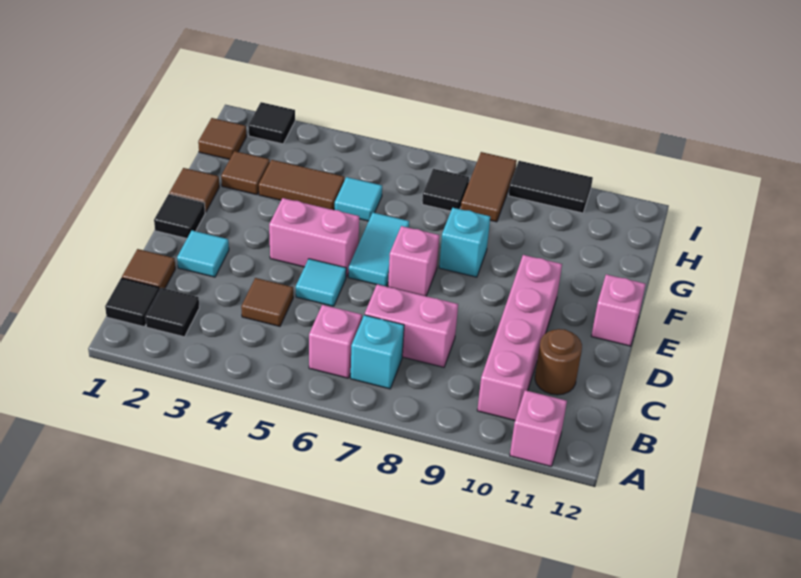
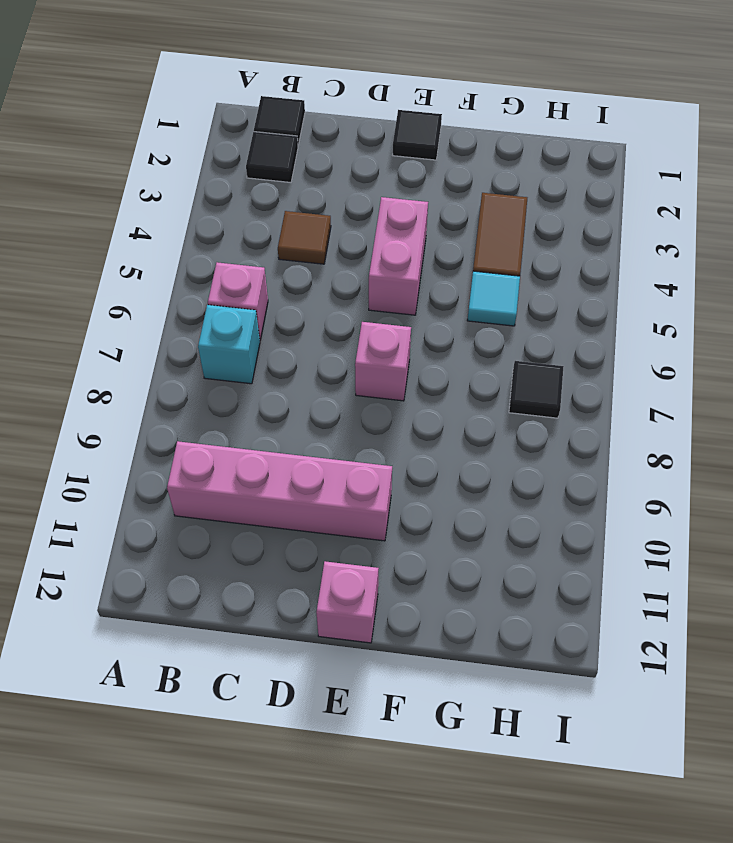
none -> pink 1x1 brick [510,390,567,467]
none -> brown 1x1 tile [122,249,175,290]
none -> pink 1x2 brick [365,284,458,367]

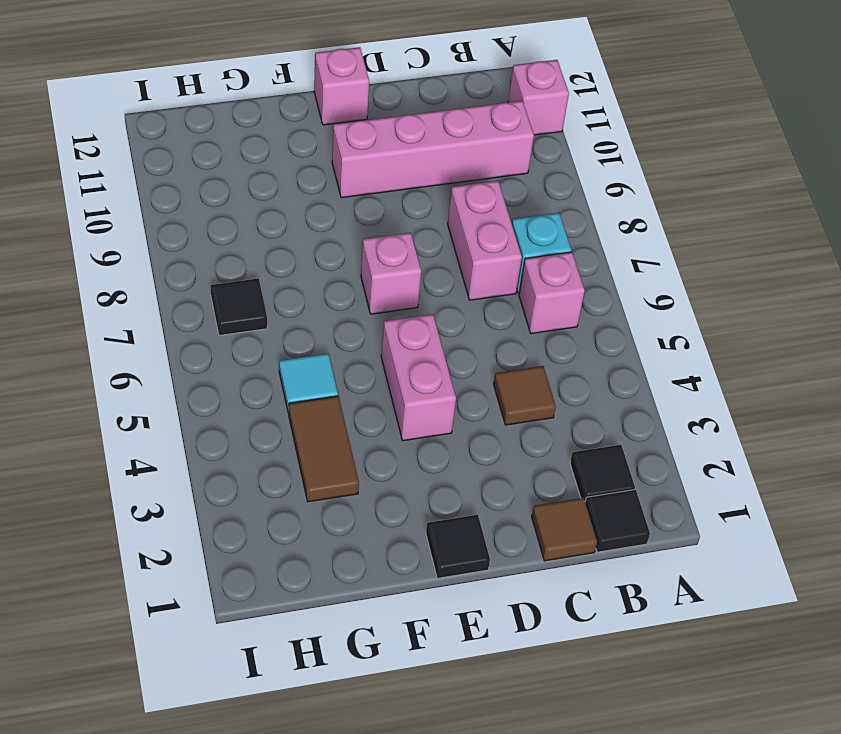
none -> brown 1x1 round brick [535,329,582,395]
none -> cyan 1x1 tile [177,230,229,277]
none -> cyan 1x1 tile [296,259,346,306]

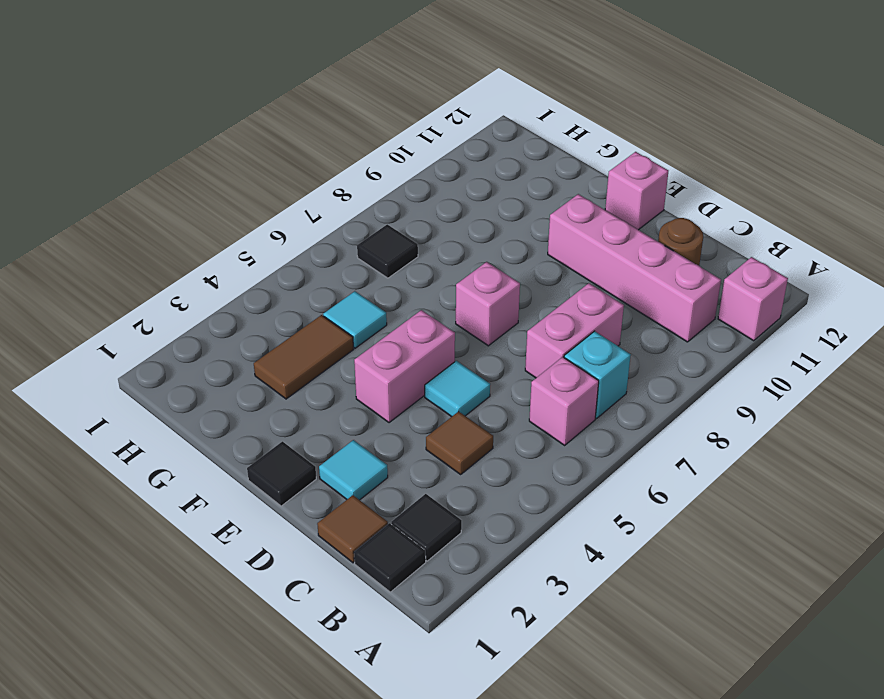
none -> cyan 1x2 tile [349,213,409,286]
none -> brown 1x1 tile [169,168,219,212]
none -> cyan 1x1 brick [439,208,490,277]

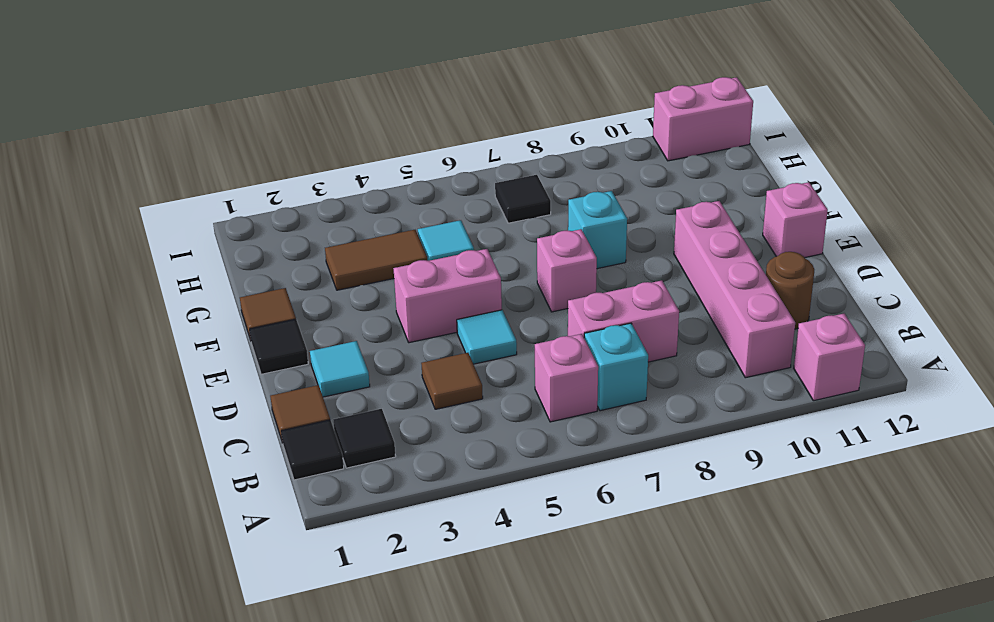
pink 1x2 brick [653,77,753,161] -> none
none -> cyan 1x2 tile [349,213,409,286]
none -> brown 1x1 tile [221,151,270,195]
none -> brown 1x1 tile [198,118,246,159]

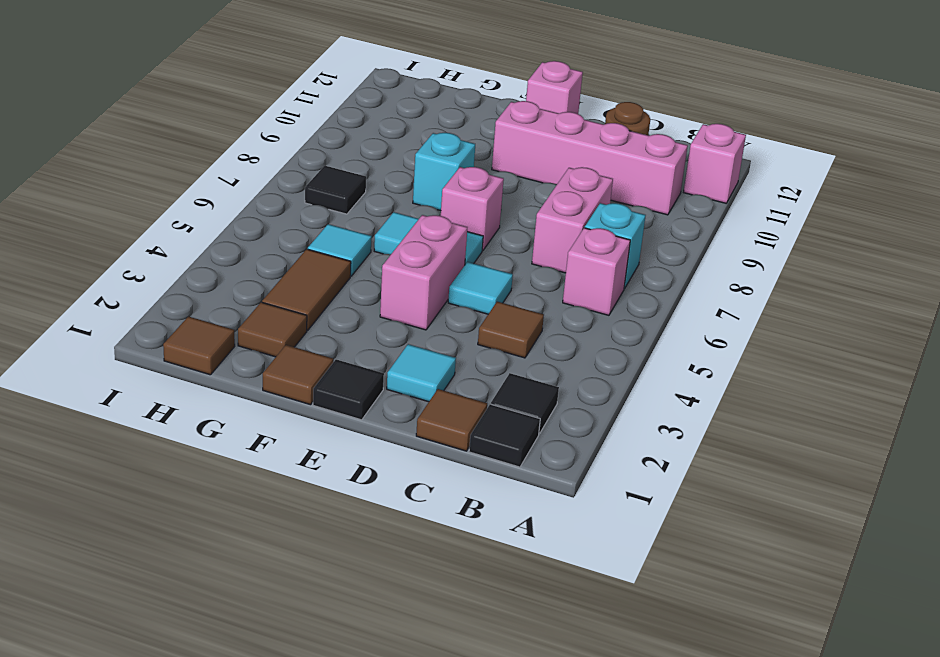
none -> brown 1x2 tile [461,152,517,222]
none -> black 1x1 tile [248,102,295,144]
none -> black 1x2 tile [508,161,593,213]

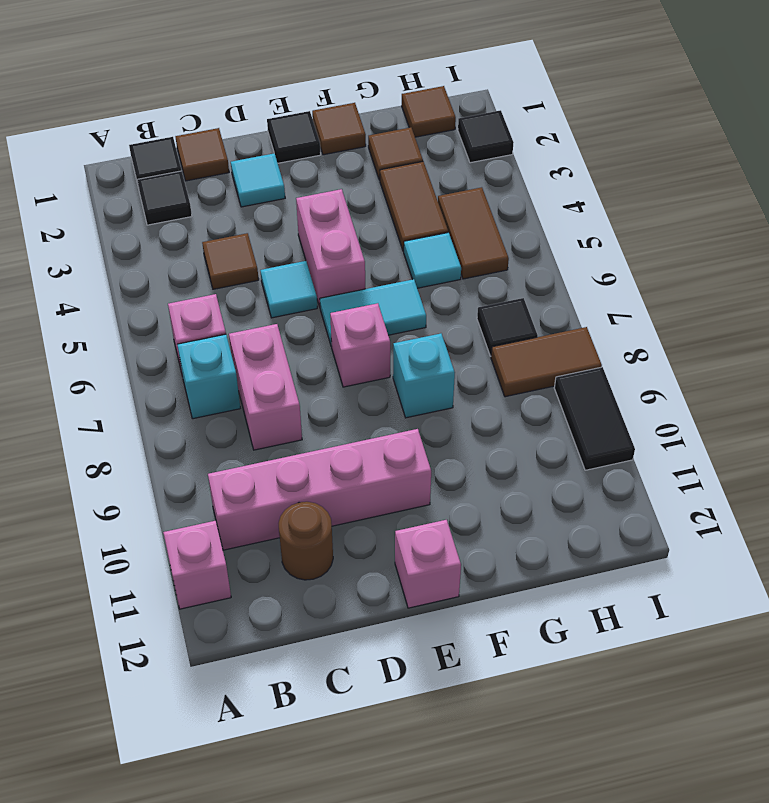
brown 1x2 tile [438,187,509,279] -> none

